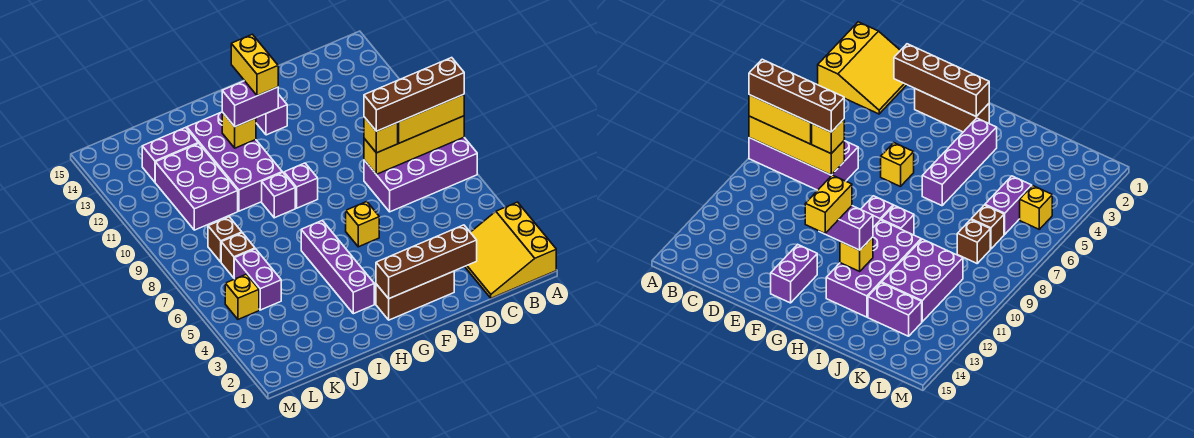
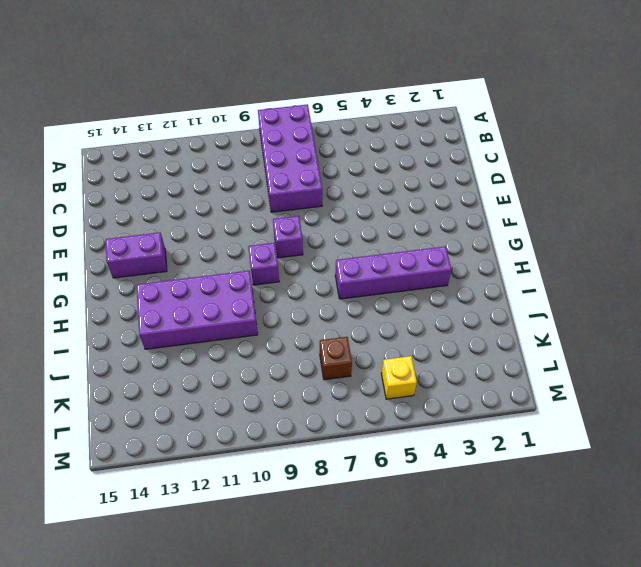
purple 1x1 brick [273,216,303,258] -> purple 1x1 brick moved to [262,172,295,218]
none -> yellow 3x3 slope [465,202,556,298]
none -> brown 1x3 brick [376,271,454,320]
none -> yellow 1x1 brick [346,202,379,247]

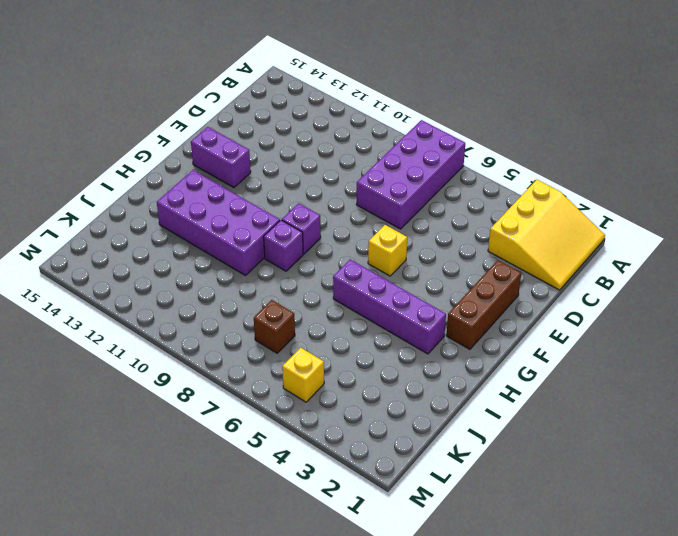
yellow 3x3 slope [488,180,605,290] -> yellow 3x3 slope turned to [465,202,556,298]
none -> purple 2x3 brick [155,143,238,230]
none -> purple 1x2 brick [142,127,198,182]
none -> purple 1x2 brick [234,249,281,310]

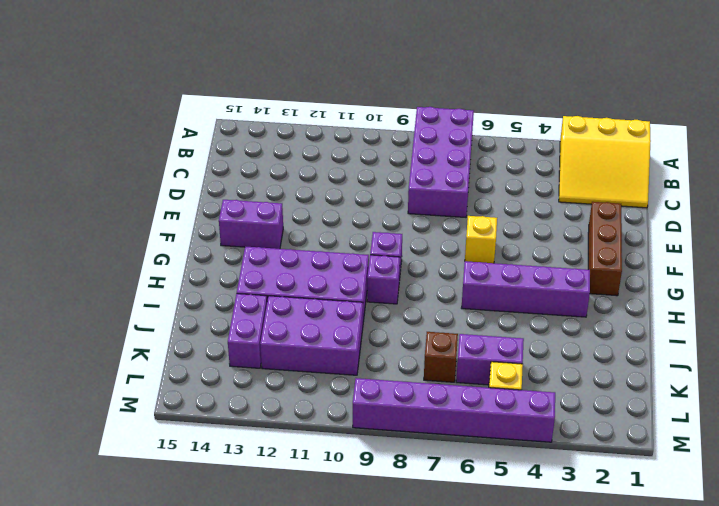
purple 1x6 brick [353,378,555,442] -> none
none -> brown 1x1 brick [208,217,242,262]
none -> yellow 1x4 brick [364,116,464,174]
none -> brown 1x4 brick [376,225,477,299]

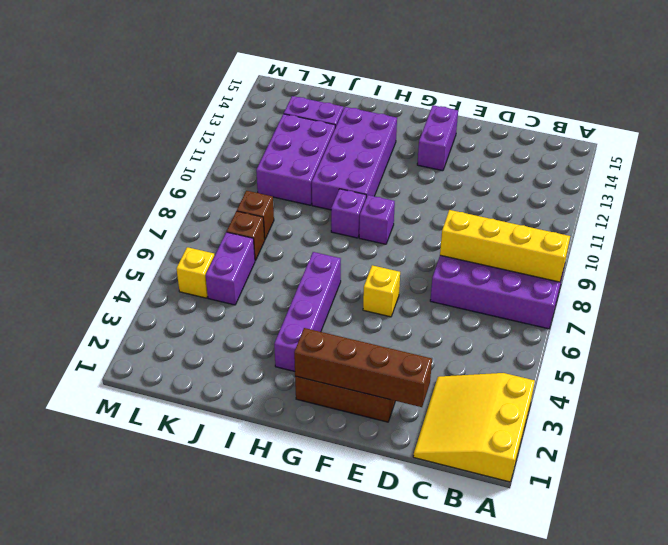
none -> yellow 1x1 brick [222,112,256,148]
none -> yellow 1x3 brick [398,94,464,143]
none -> yellow 1x1 brick [364,117,398,153]

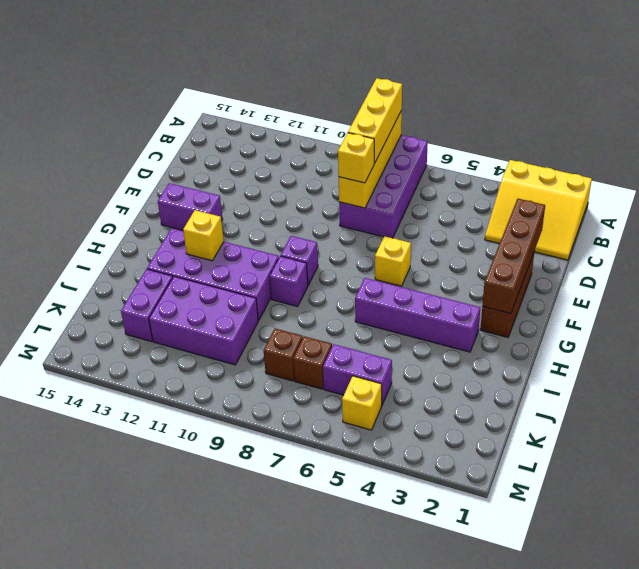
none -> purple 1x2 brick [222,81,278,127]
none -> brown 1x4 brick [364,58,464,131]
none -> yellow 1x2 brick [231,34,278,96]

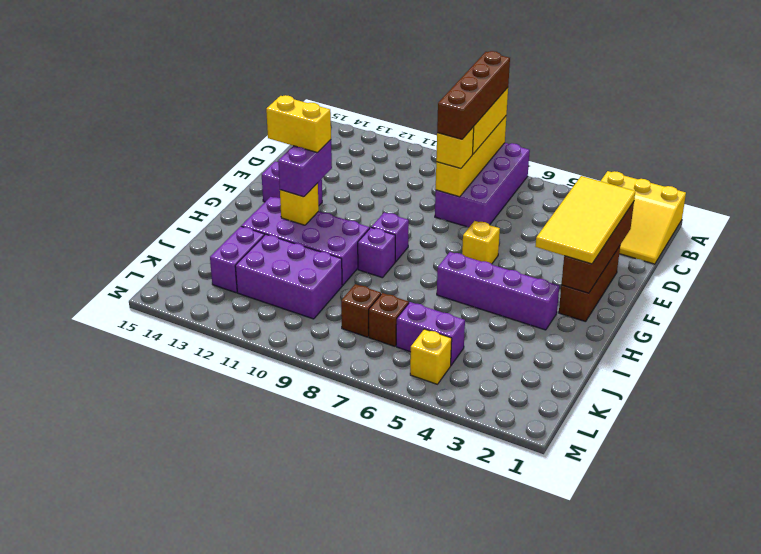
yellow 2x4 tile [535,176,635,264] -> none

